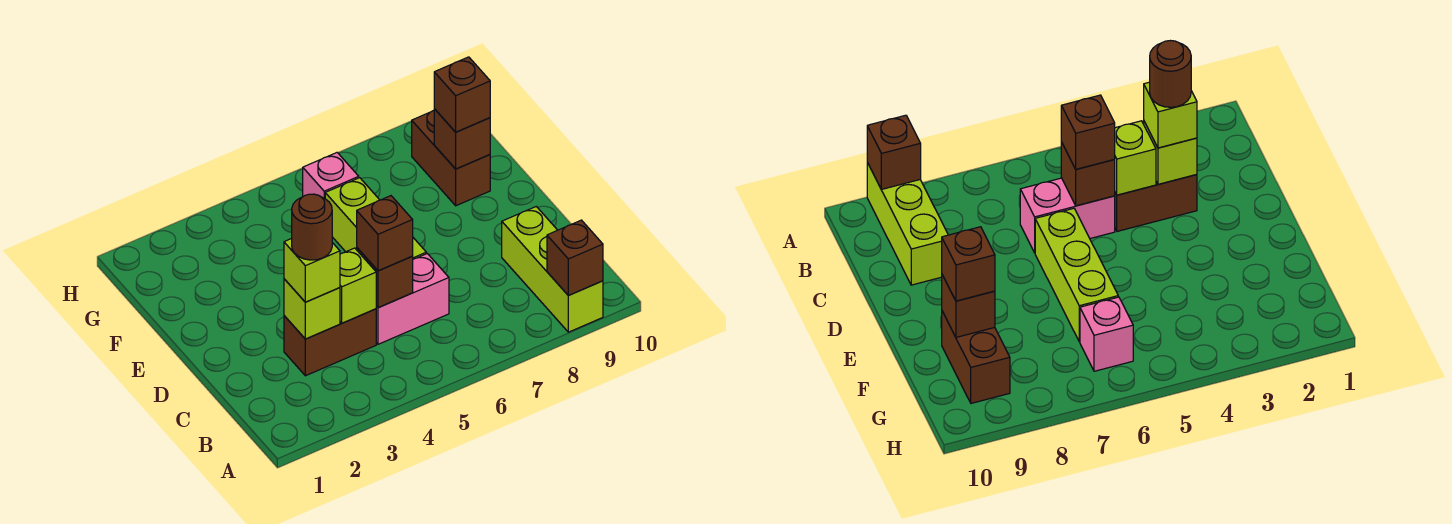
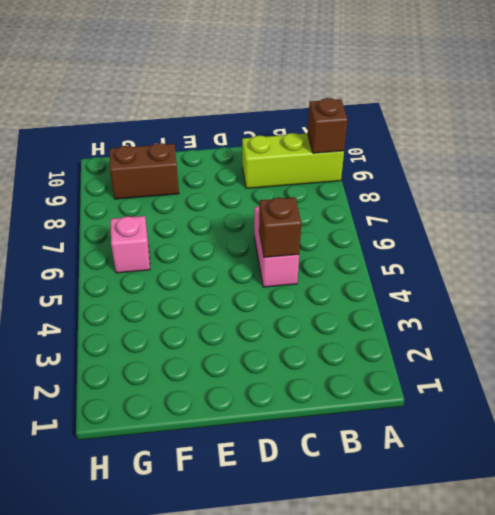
none -> brown 1x2 brick [284,309,376,376]
none -> lime 1x3 brick [325,178,426,259]
none -> lime 1x1 brick [284,279,340,339]

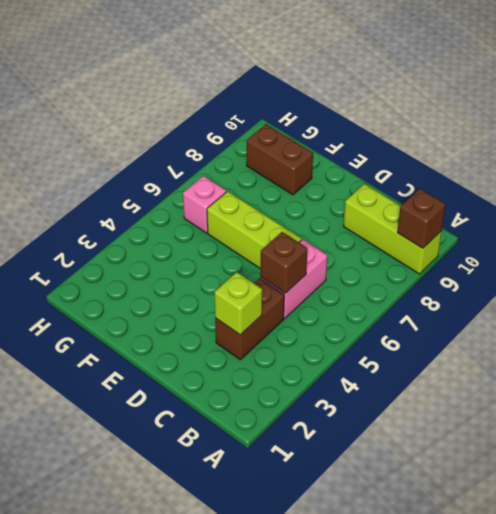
none -> lime 1x1 brick [340,248,376,323]
none -> brown 1x1 brick [434,109,490,169]
none -> lime 1x1 brick [284,238,340,302]

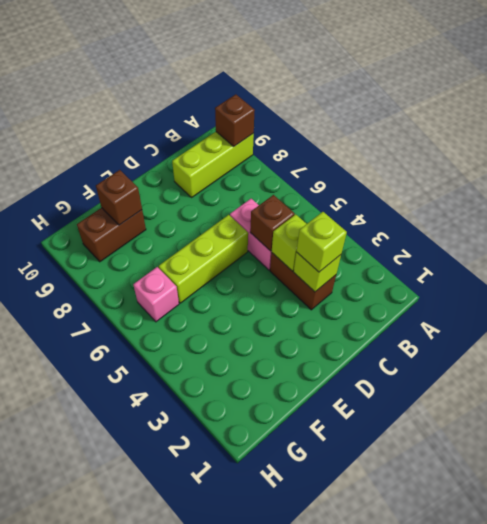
none -> brown 1x1 brick [357,196,413,271]
none -> brown 1x1 brick [434,57,490,132]
none -> brown 1x1 round brick [292,194,332,260]

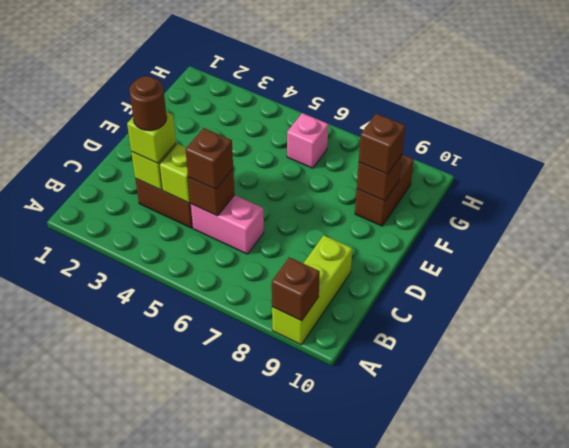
none -> lime 1x3 brick [325,178,426,259]

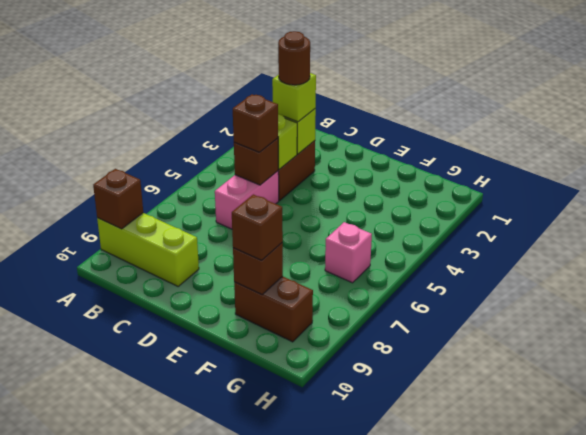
none -> lime 1x3 brick [325,178,426,259]

